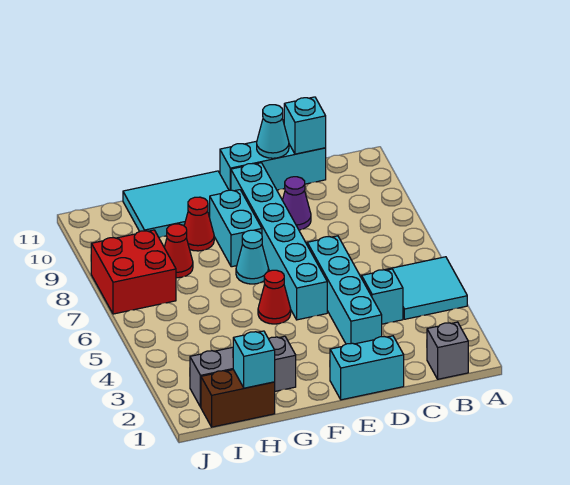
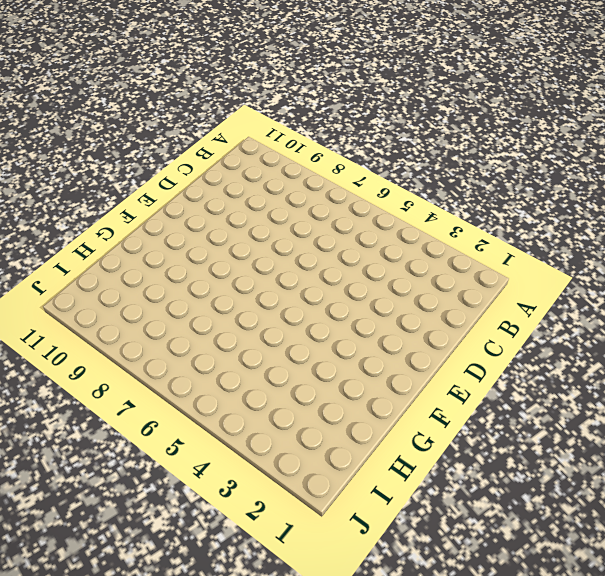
none -> cyan 2x2 tile [386,257,467,319]
none -> grey 1x1 brick [427,322,468,379]
none -> cyan 1x1 brick [362,269,403,324]

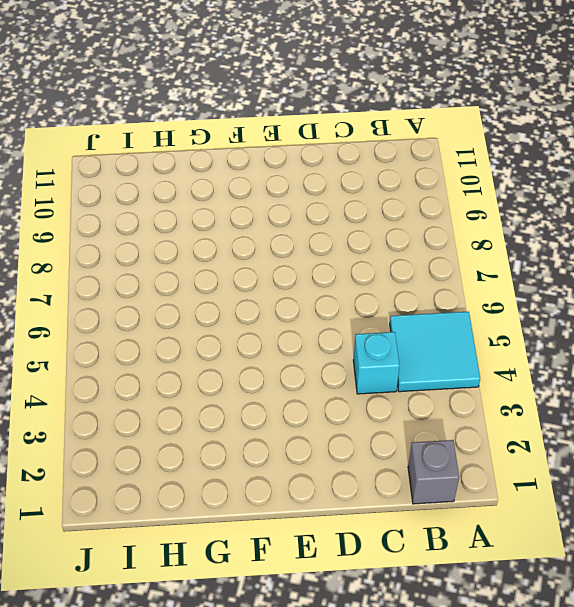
none -> cyan 1x3 brick [220,141,326,190]
none -> cyan 1x2 brick [330,336,404,400]
none -> cyan 1x4 brick [307,236,382,344]

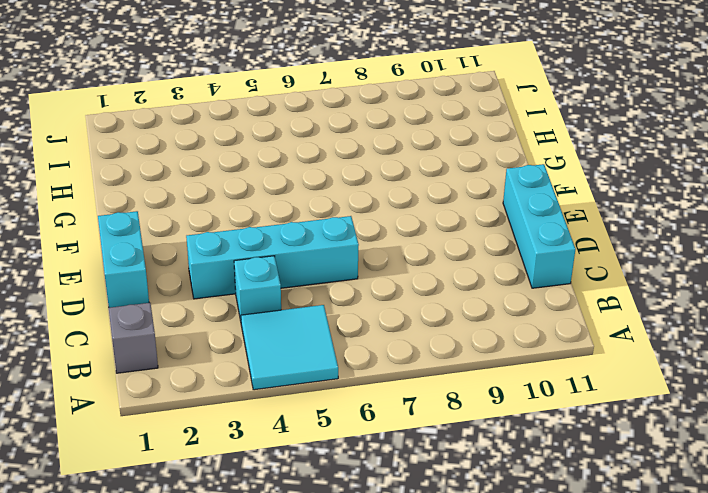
none -> purple 1x1 cone [282,177,311,230]
none -> cyan 1x6 brick [231,163,327,320]
none -> red 1x1 cone [258,270,291,324]

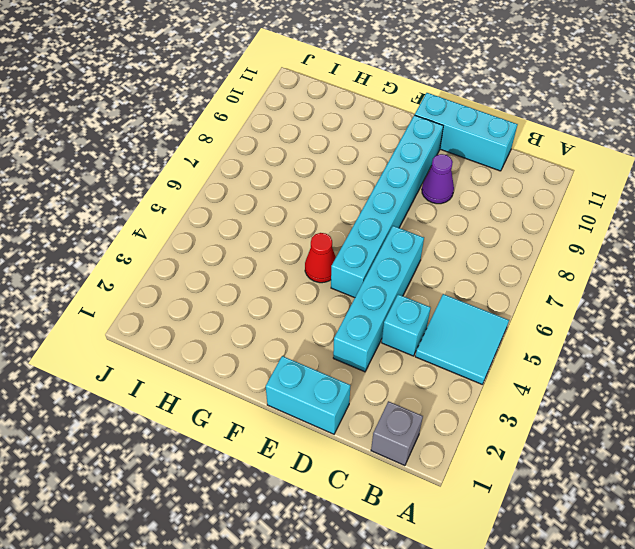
none -> cyan 1x1 cone [236,230,269,284]
none -> cyan 1x2 brick [210,190,262,267]
none -> cyan 2x3 tile [123,171,229,237]

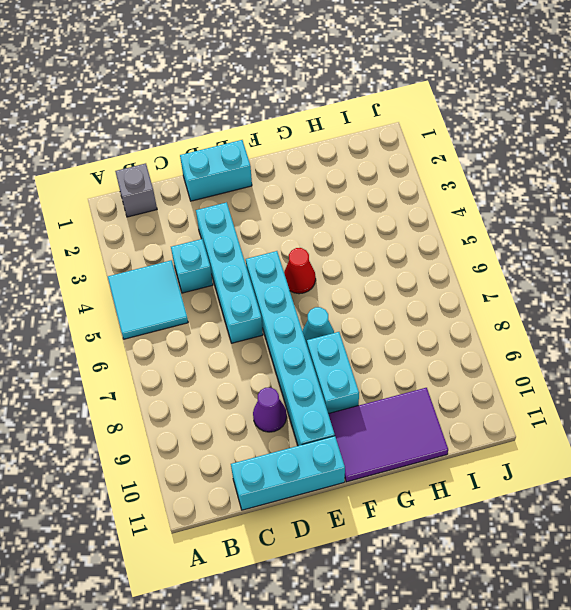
purple 2x3 tile [328,388,448,482] -> cyan 2x3 tile [123,171,229,237]
none -> grey 1x3 brick [190,336,296,407]
none -> red 1x1 cone [184,197,214,251]
none -> brown 1x2 brick [201,370,275,427]

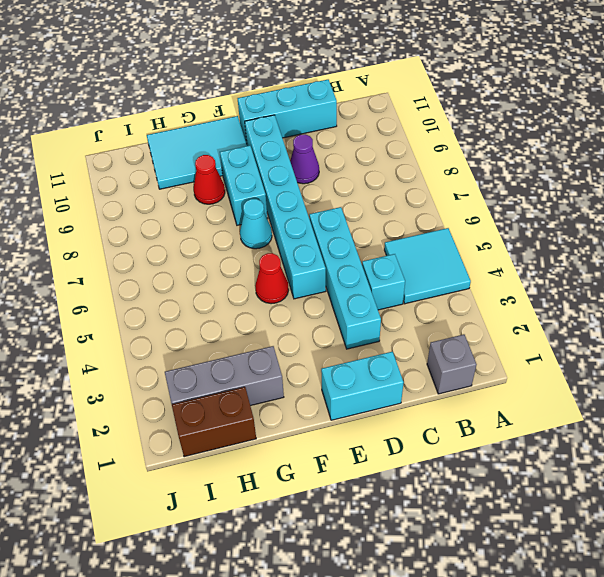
none -> red 1x1 cone [164,224,193,278]
none -> red 2x2 brick [91,230,176,314]
none -> cyan 1x1 brick [284,97,326,154]

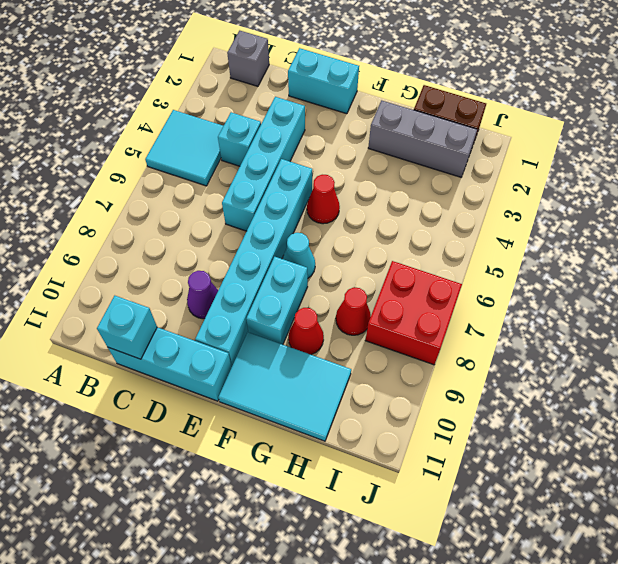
none -> cyan 1x1 cone [257,105,289,158]
none -> cyan 1x1 brick [233,331,275,388]

